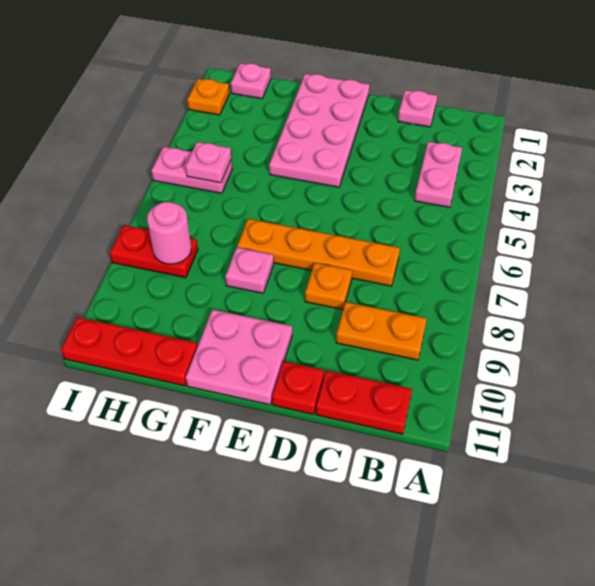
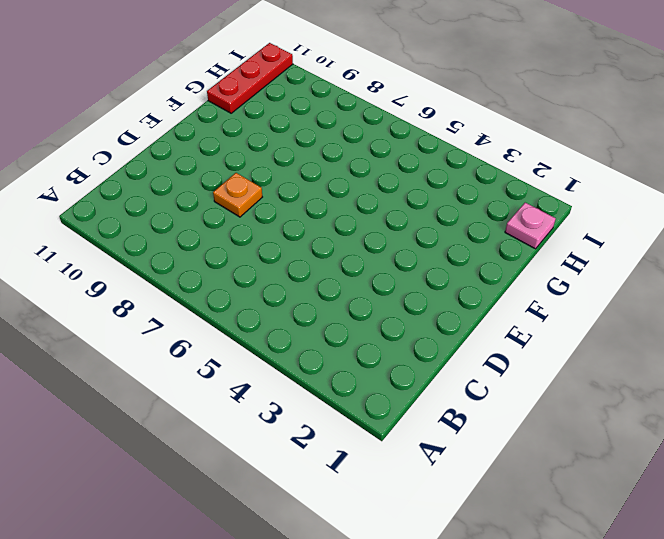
none -> pink 1x2 plate [415,142,462,207]
none -> orange 1x2 plate [336,302,427,360]
none -> red 1x2 plate [316,371,412,434]

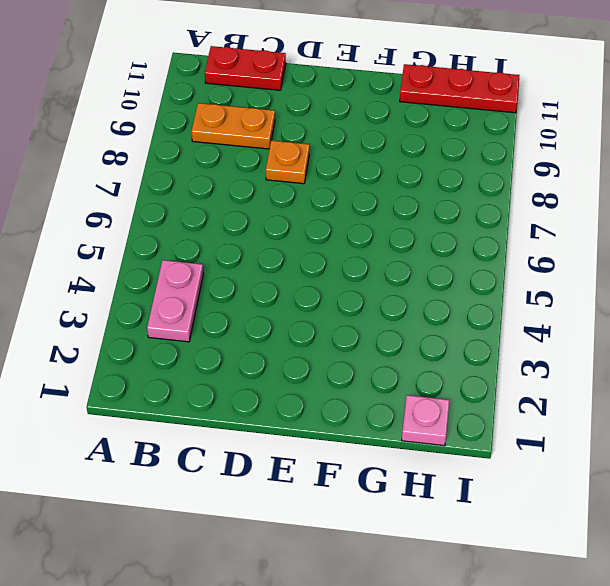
none -> pink 1x1 plate [398,90,437,127]
none -> orange 1x4 plate [237,219,400,286]
none -> red 1x1 plate [272,361,324,415]

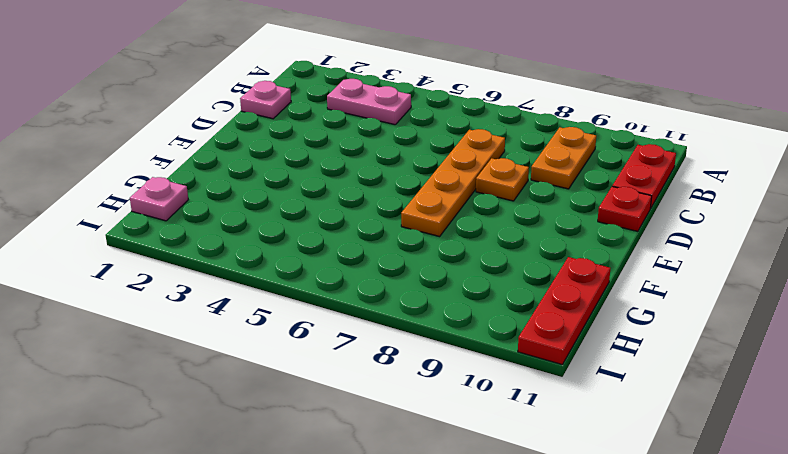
none -> pink 2x4 plate [269,74,369,187]
none -> pink 2x2 plate [186,310,292,405]
none -> pink 1x1 plate [225,247,274,293]

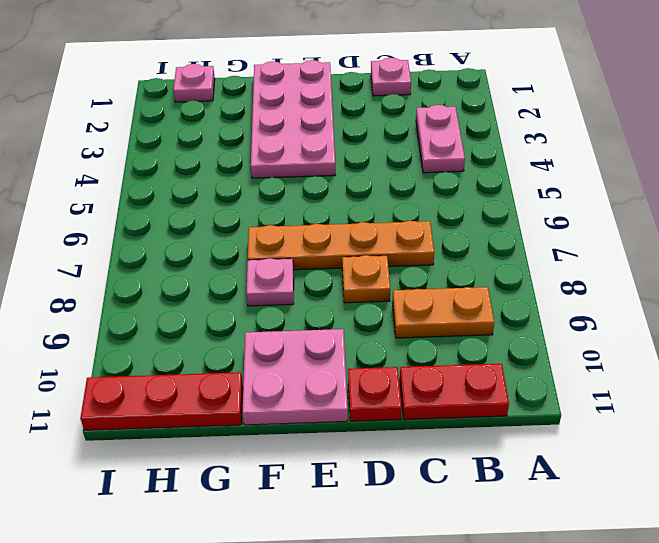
none -> pink 1x2 plate [151,147,232,193]
none -> red 1x2 plate [110,225,198,278]
none -> orange 1x1 plate [187,79,229,115]

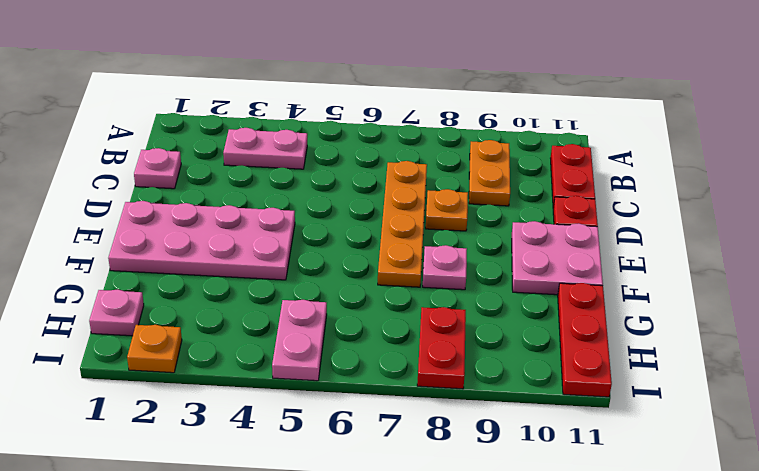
none -> pink 1x1 plate [185,142,231,183]
none -> pink 1x1 round brick [147,202,191,264]

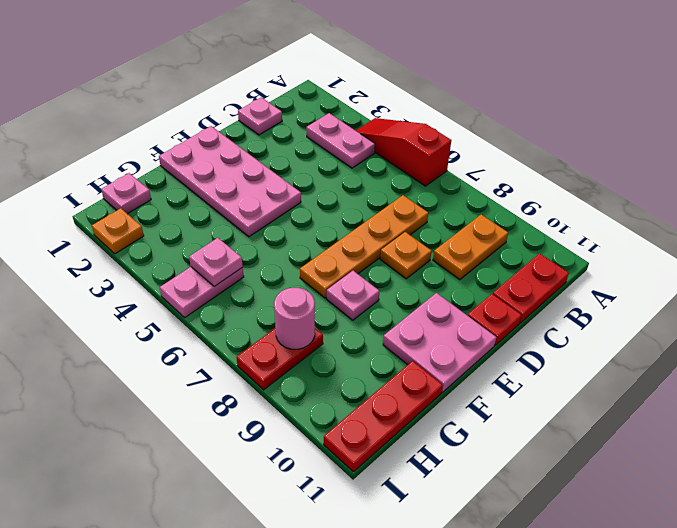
red 1x3 slope [356,118,451,186] -> none

